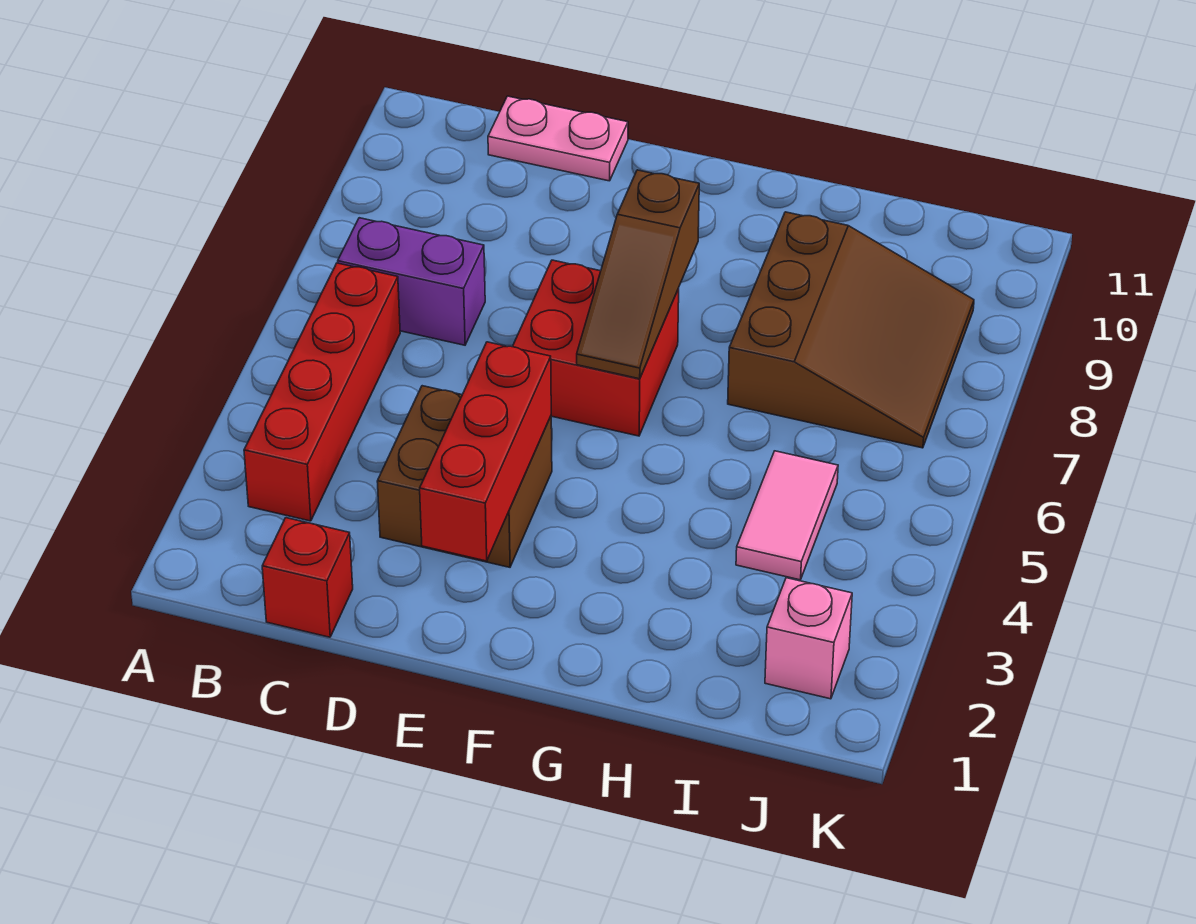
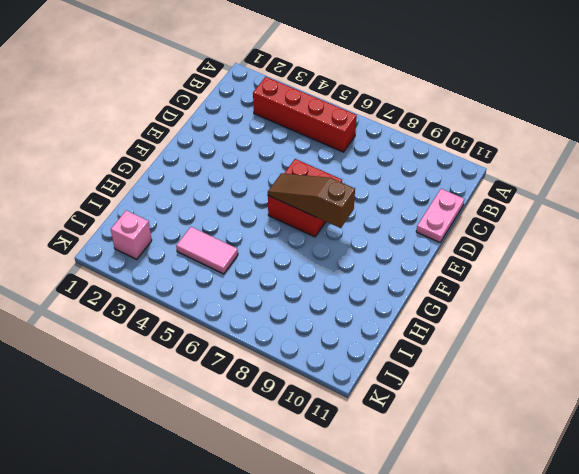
none -> purple 1x2 brick [338,218,485,345]
none -> red 1x1 brick [262,518,353,637]

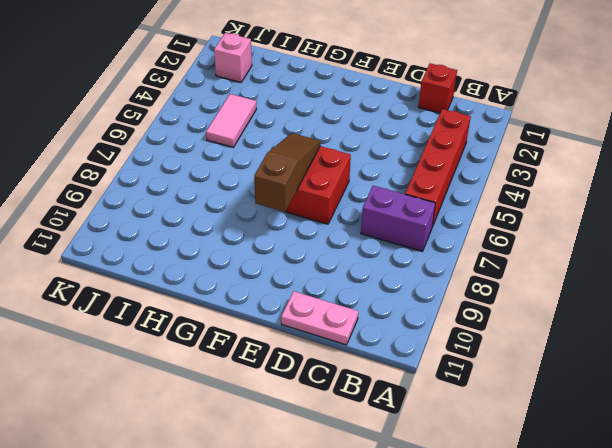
none -> brown 2x2 brick [377,386,552,567]
none -> brown 3x3 slope [728,212,974,448]

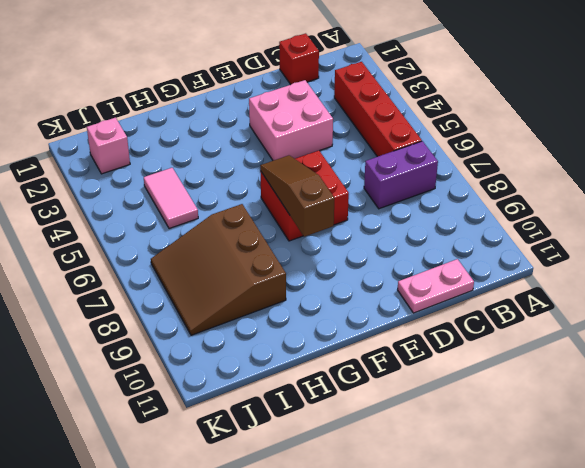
pink 2x2 brick [249,80,333,161] -> brown 2x2 brick [377,386,552,567]
none -> red 1x3 brick [420,342,551,561]

